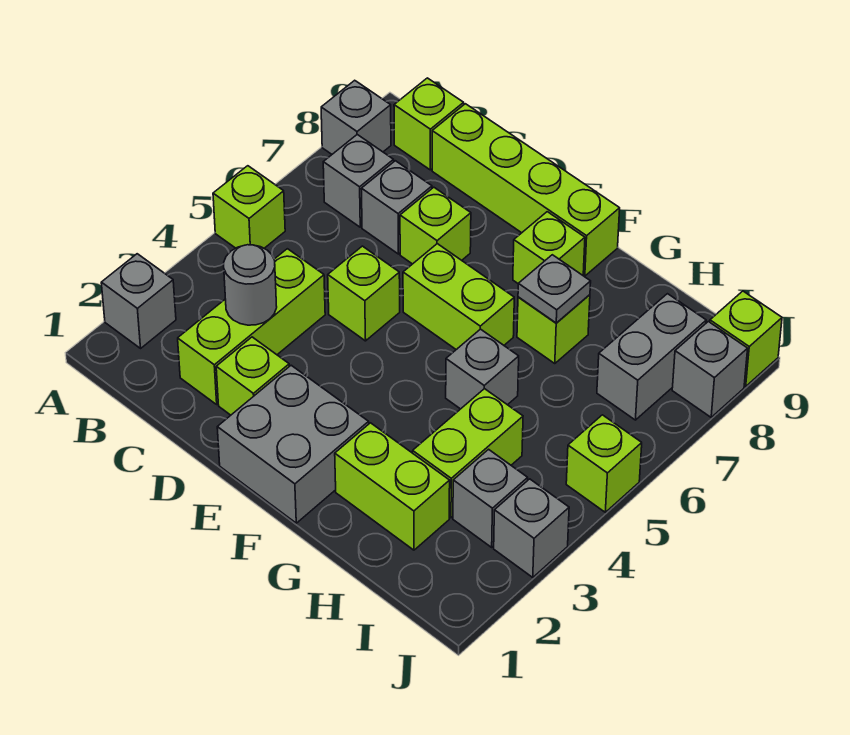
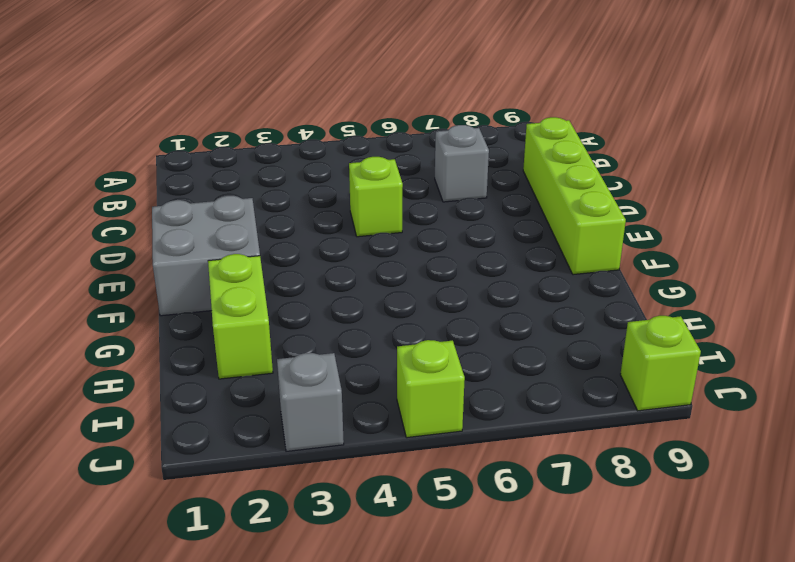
none -> grey 1x1 brick [101,254,176,348]
none -> lime 1x1 brick [213,166,285,248]
none -> grey 1x1 brick [321,80,391,154]

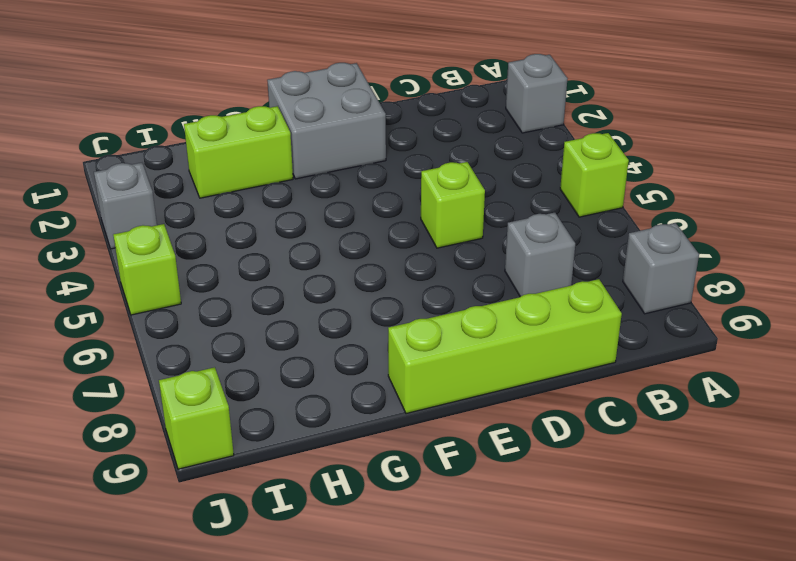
none -> grey 1x1 brick [323,135,394,227]
none -> lime 1x1 brick [394,78,464,170]
none -> lime 1x3 brick [178,249,325,404]

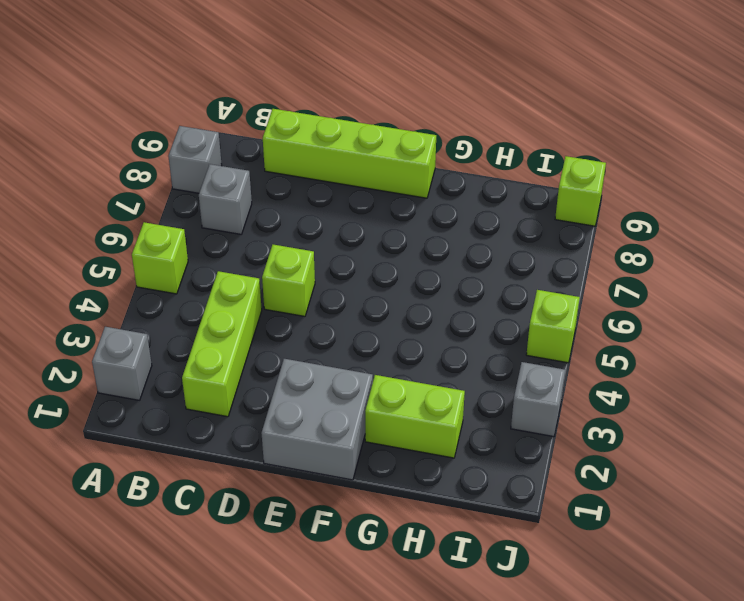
none -> lime 1x1 brick [394,78,464,170]
none -> grey 1x1 brick [361,161,432,254]
none -> lime 1x1 brick [216,337,289,415]

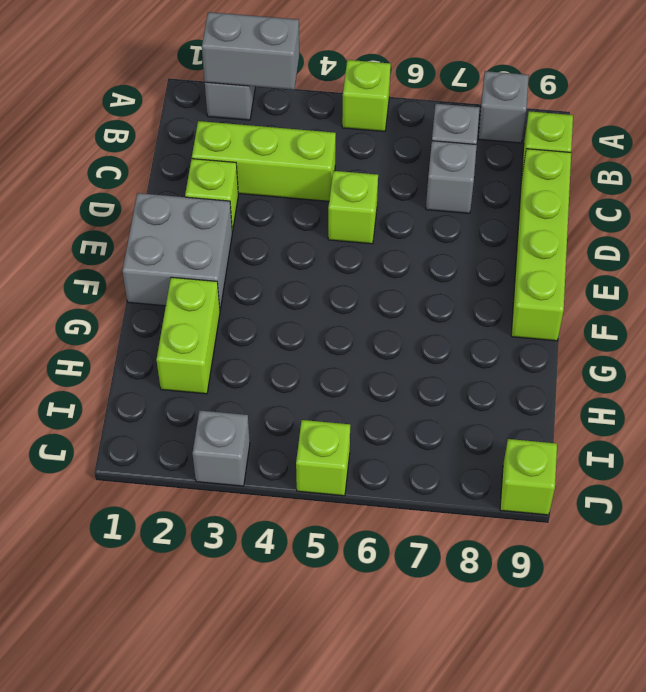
grey 1x2 brick [202,12,299,90] -> grey 1x2 brick moved to [597,294,706,420]
none -> lime 1x1 brick [400,187,471,264]
none -> lime 1x2 brick [403,244,514,350]
none -> lime 1x1 brick [513,212,585,283]

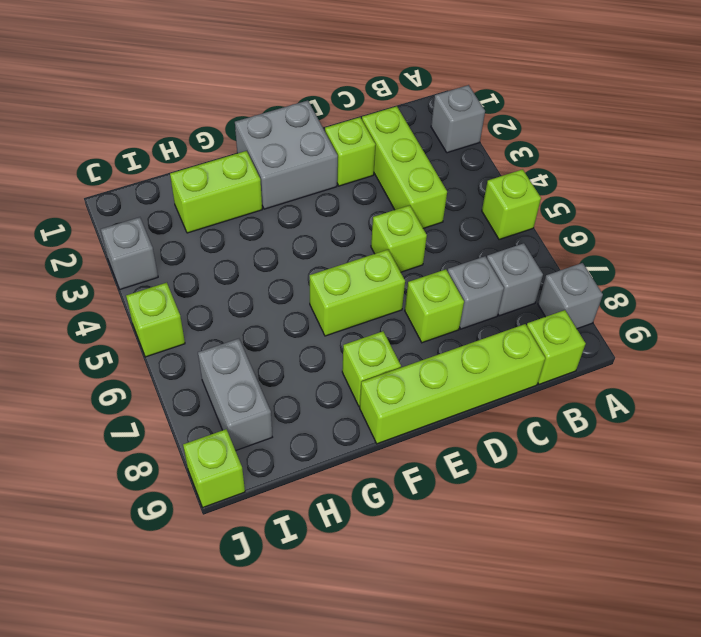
none -> grey 1x1 brick [446,329,519,409]
none -> lime 1x1 brick [517,295,590,364]
none -> lime 1x2 brick [413,389,523,518]

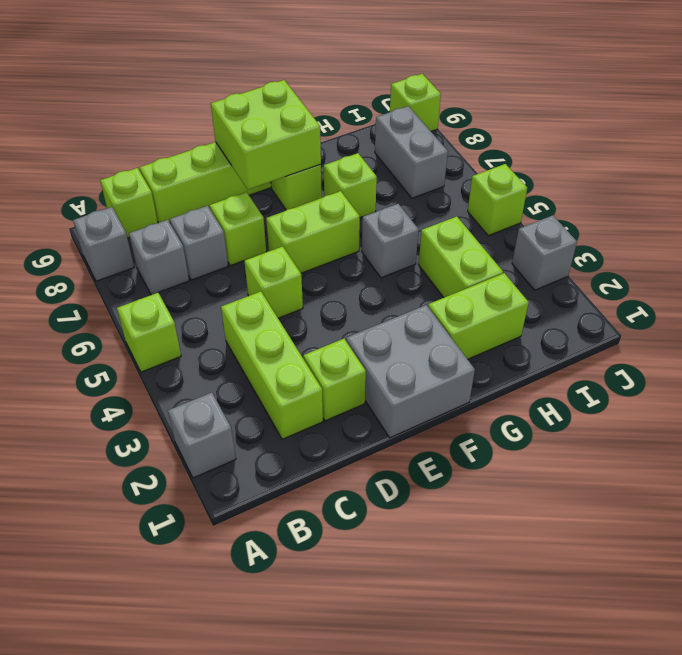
lime 2x2 brick [211,80,321,189] -> none
none -> grey 1x1 brick [453,449,528,547]
none -> grey 1x1 brick [672,321,748,417]
none -> grey 1x1 round brick [224,245,277,325]

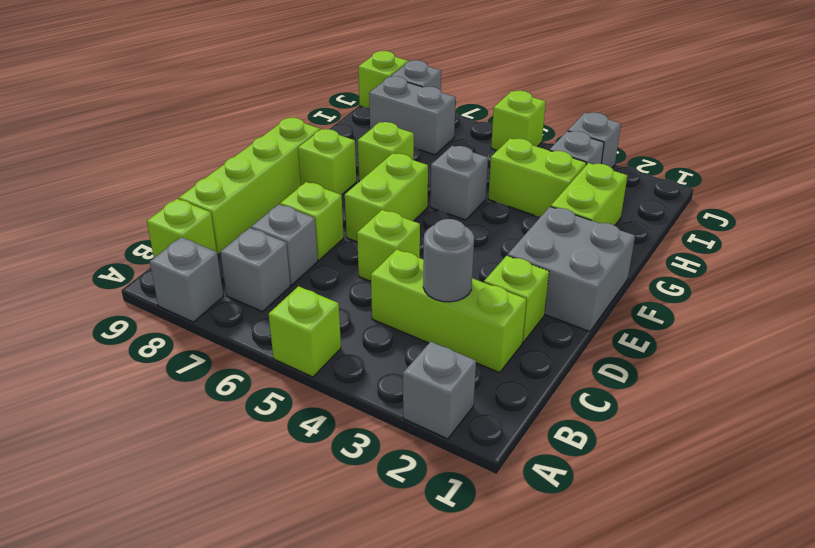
none -> grey 1x1 plate [518,255,591,323]

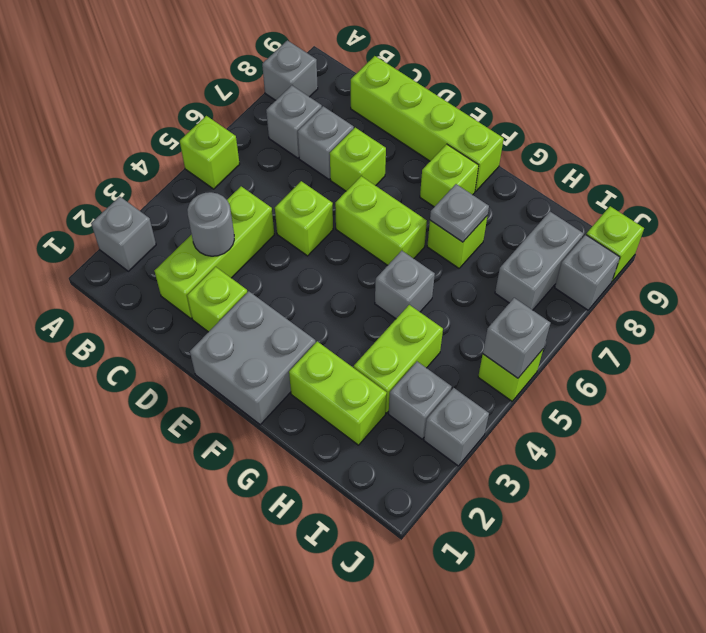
grey 1x1 brick [483,298,550,378] -> none
none -> lime 1x1 brick [394,78,464,170]

